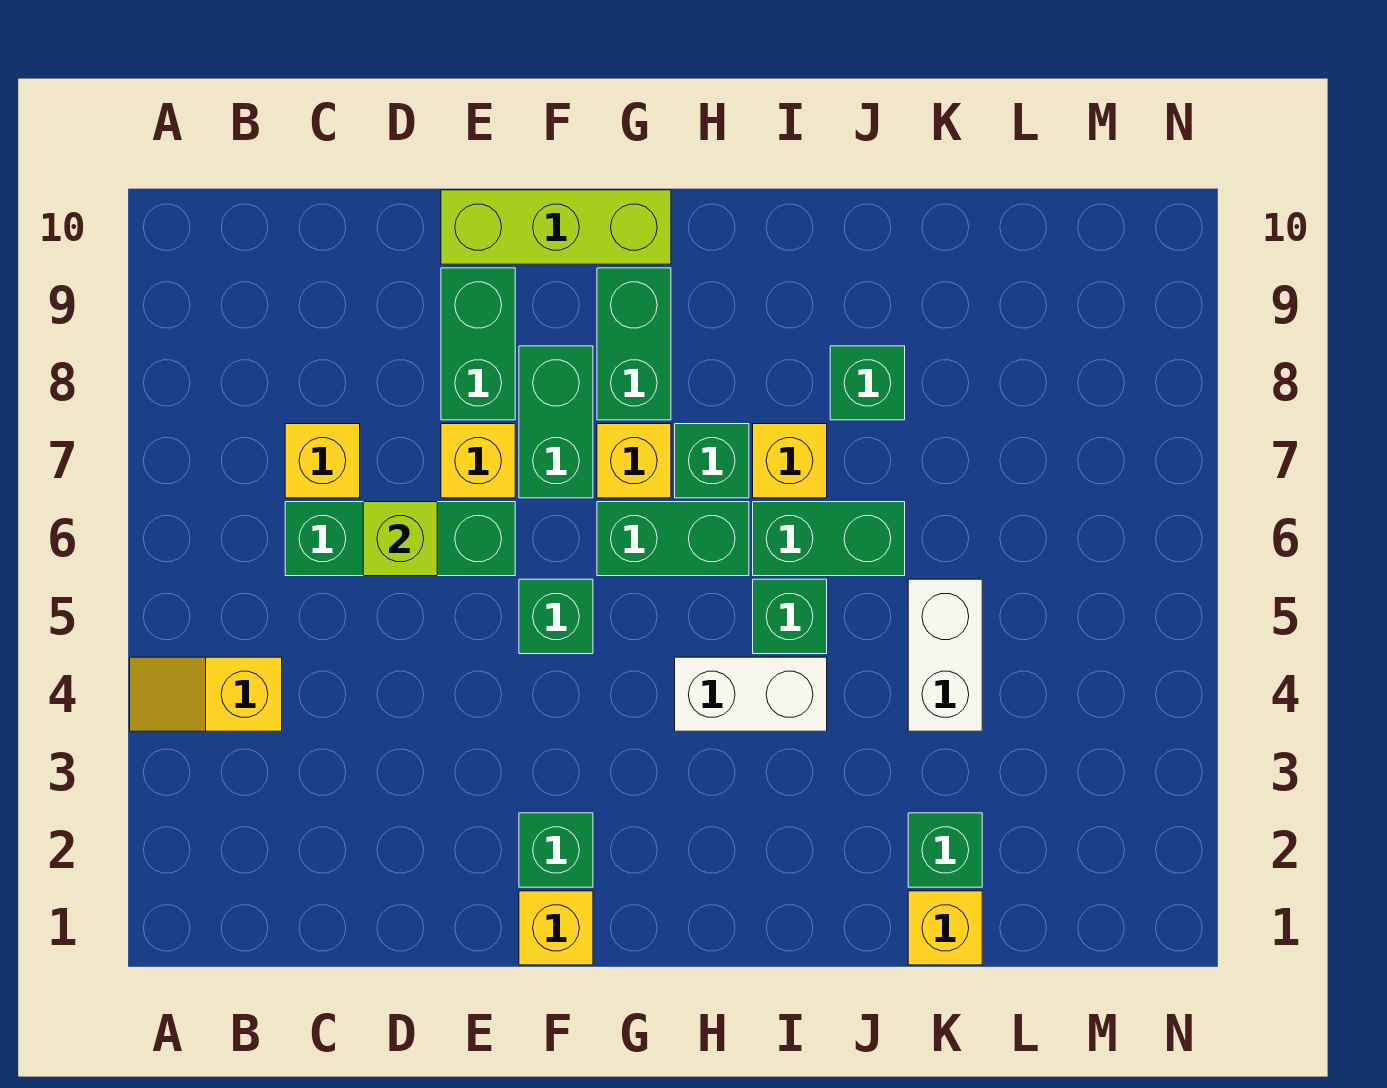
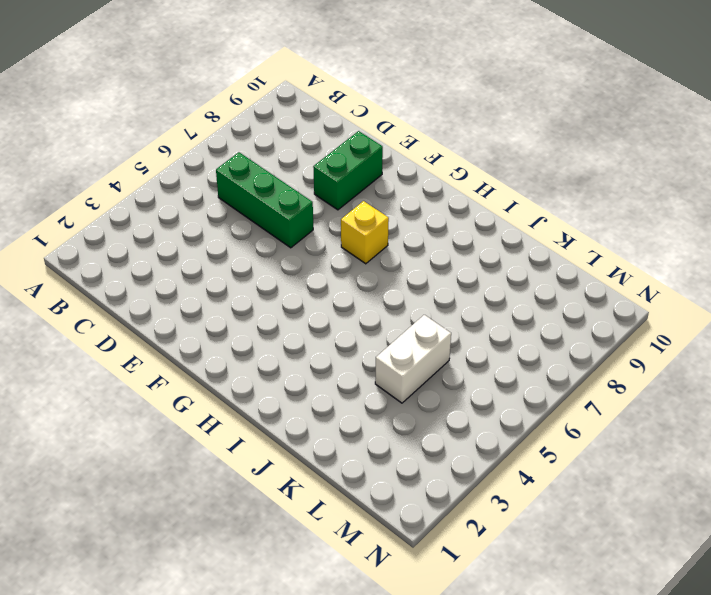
none -> yellow 1x2 slope [130,657,282,731]
none -> yellow 1x1 brick [285,424,360,498]
none -> yellow 1x1 brick [441,424,515,498]

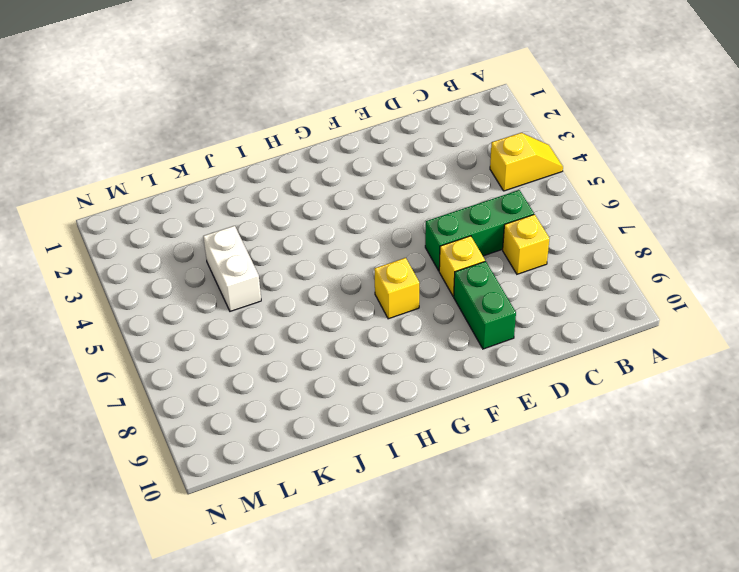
none -> lime 1x3 brick [441,190,671,264]
none -> yellow 1x1 brick [519,891,593,965]
none -> green 1x1 brick [519,813,593,887]

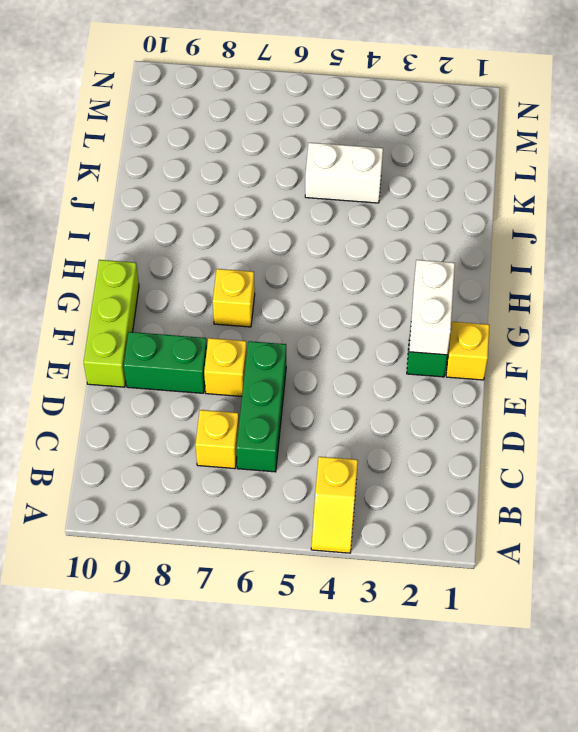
white 1x2 brick [409,260,455,355] -> white 1x2 brick moved to [675,657,827,731]
none -> green 1x1 brick [519,579,593,654]
none -> green 1x2 brick [519,346,593,498]
none -> green 1x2 brick [597,502,749,576]

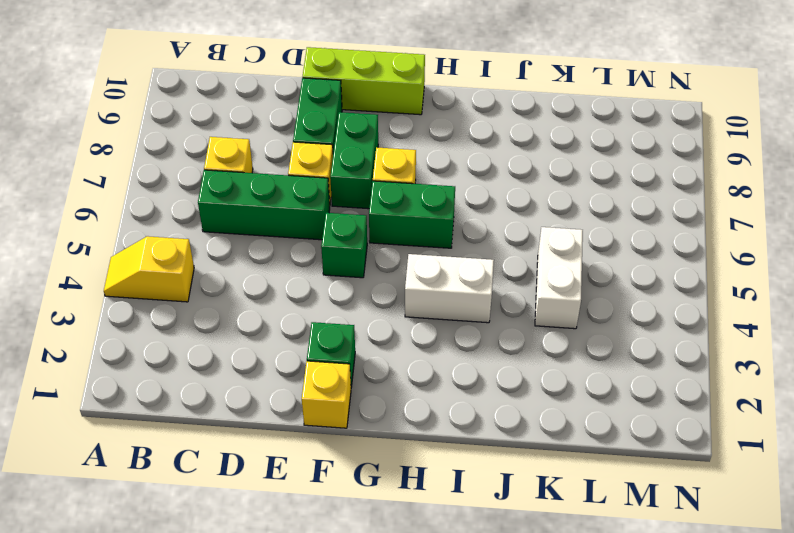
none -> green 1x2 brick [597,268,671,420]
none -> green 1x1 brick [675,424,749,498]
none -> green 1x1 brick [753,579,827,654]

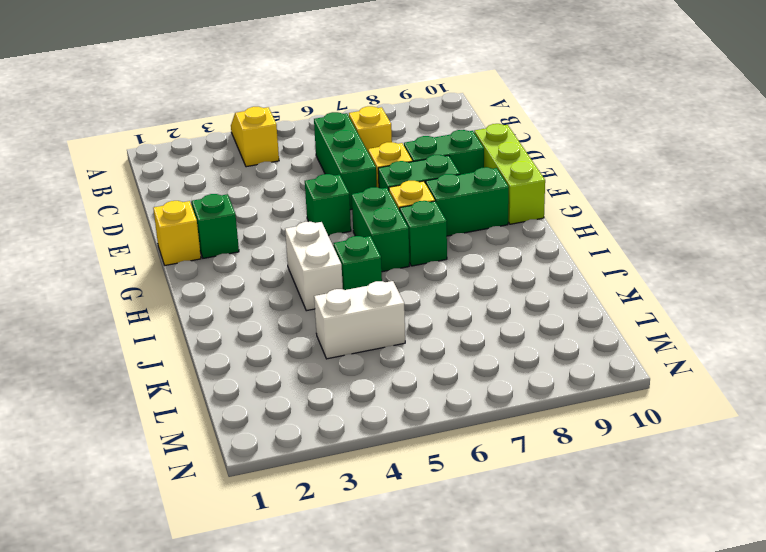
none -> green 1x2 brick [753,502,905,576]
none -> yellow 1x1 brick [753,424,827,498]
none -> green 1x1 brick [830,346,905,420]

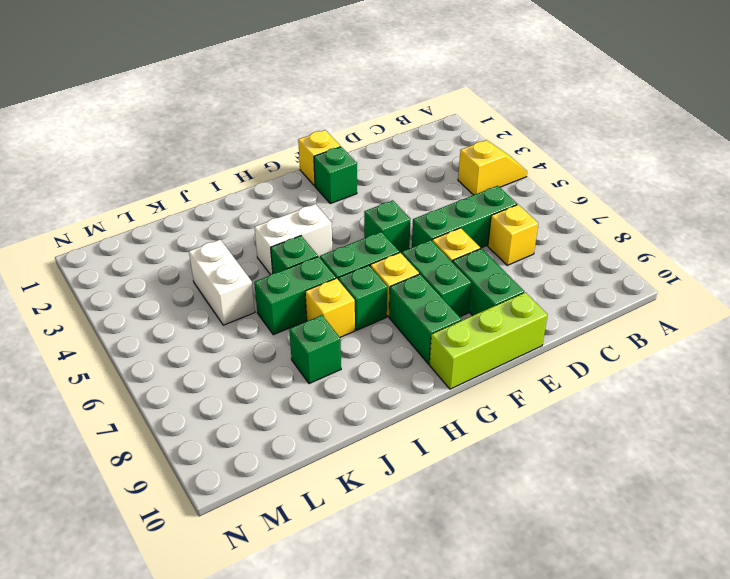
none -> yellow 1x1 brick [908,891,982,965]
none -> green 1x1 brick [908,813,982,887]
none -> lime 1x1 brick [363,502,437,576]

